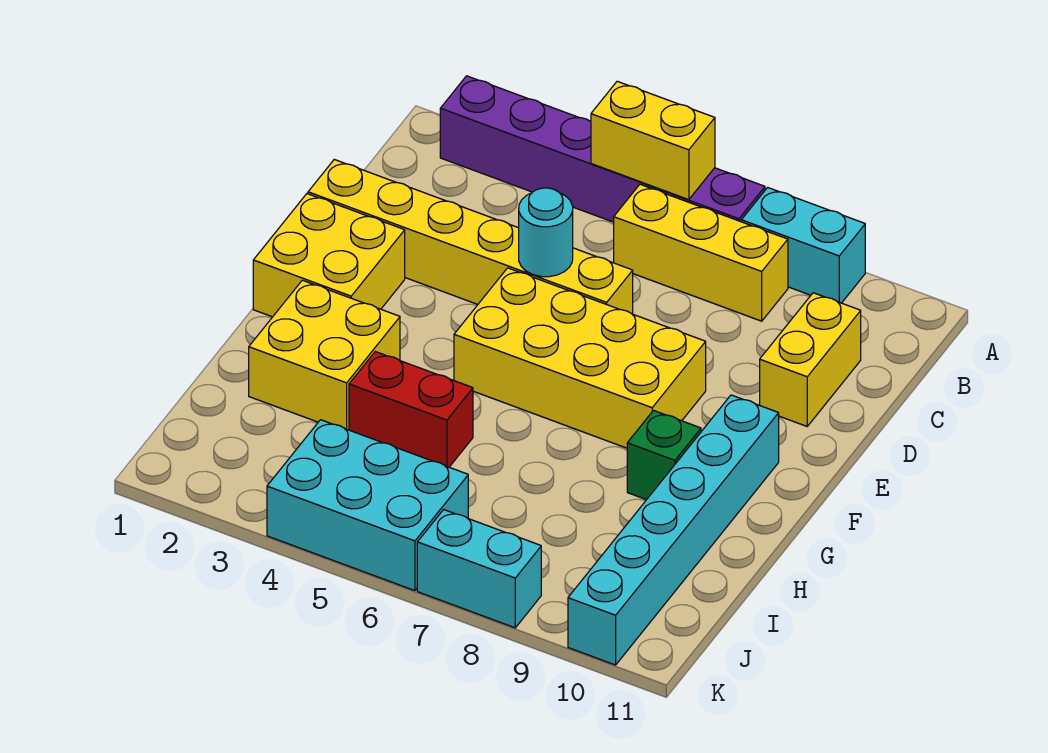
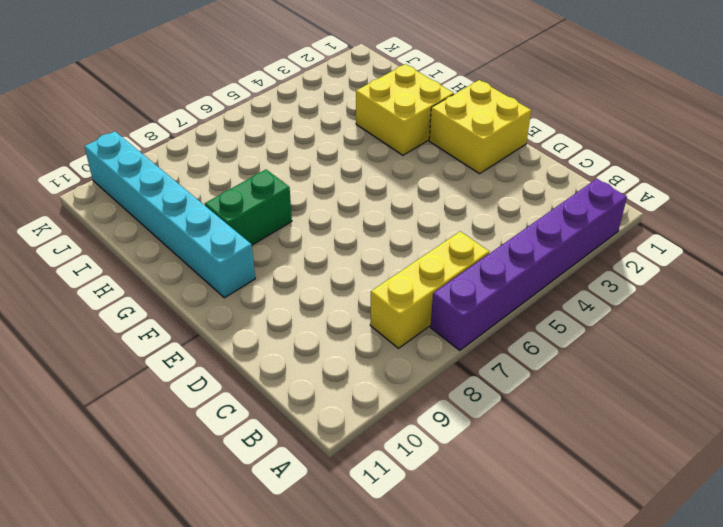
green 1x2 brick [205,170,292,245] -> green 1x1 brick [627,411,701,500]
none -> cyan 1x2 brick [741,187,865,303]
none -> yellow 1x2 brick [760,293,861,426]
none -> yellow 1x6 brick [308,159,633,314]

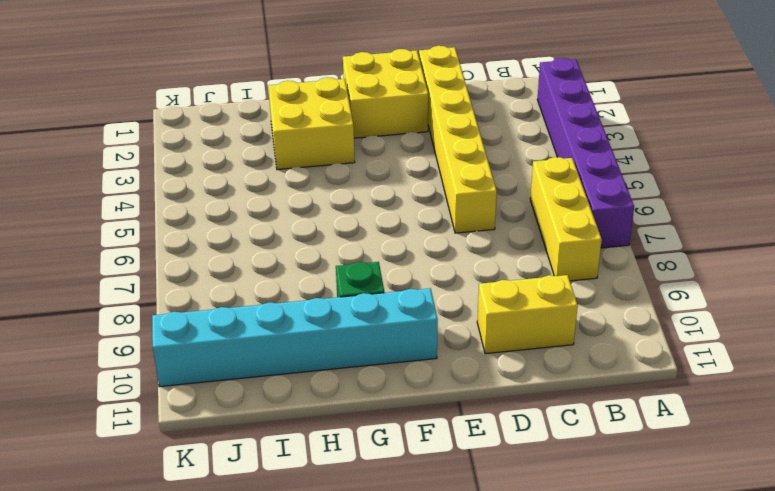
none -> cyan 1x2 brick [741,187,865,303]
none -> yellow 2x4 brick [454,268,706,448]
none -> red 1x2 brick [349,352,473,467]

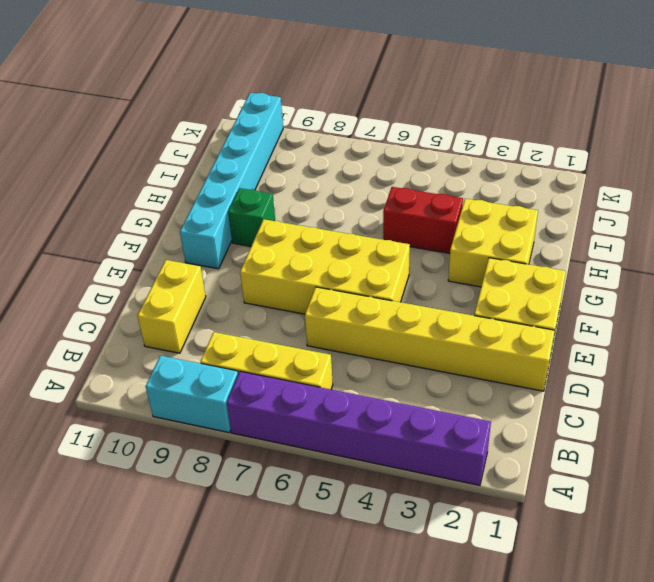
none -> cyan 2x3 brick [267,420,468,591]
none -> cyan 1x2 brick [417,510,541,628]
none -> yellow 1x2 brick [591,81,715,200]

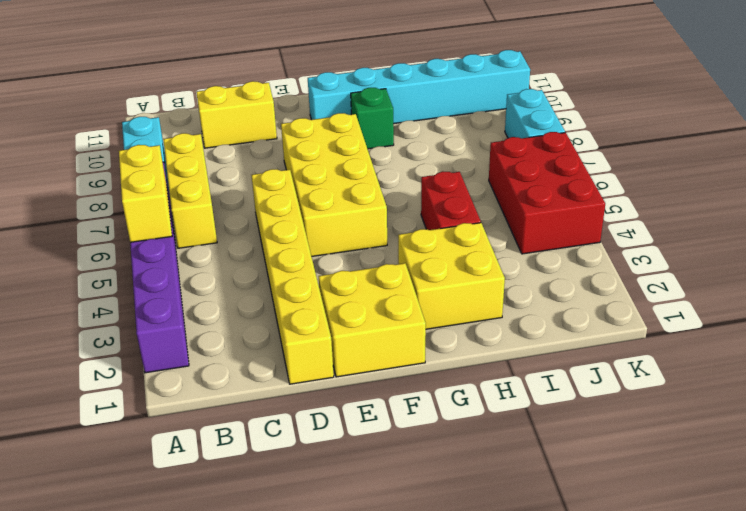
red 2x3 brick [489,132,605,254] -> cyan 2x3 brick [267,420,468,591]
none -> cyan 1x1 round brick [519,188,573,277]

